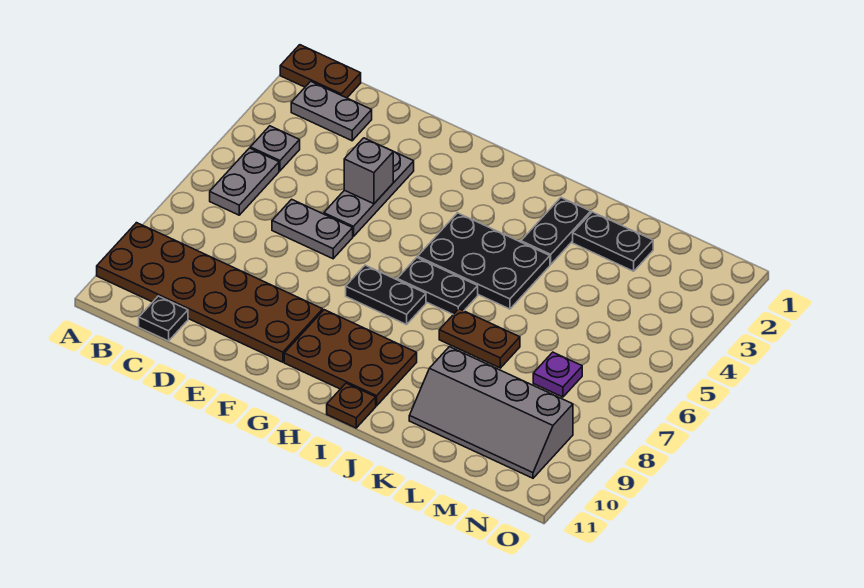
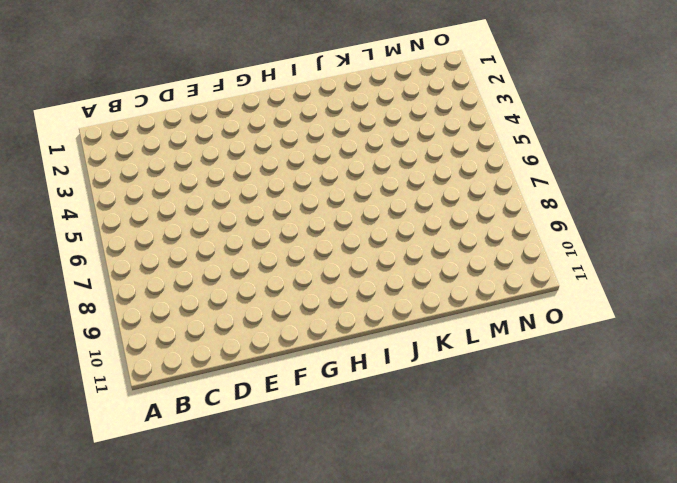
none -> brown 1x2 plate [280,45,361,98]
none -> brown 2x6 plate [97,223,323,362]
none -> grey 1x2 plate [291,81,372,141]

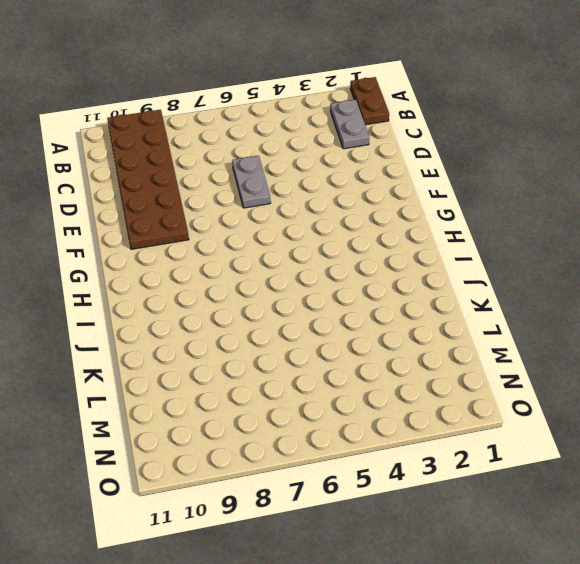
none -> grey 1x1 plate [250,126,300,171]
none -> grey 1x2 plate [210,148,279,215]
none -> black 1x1 plate [139,296,188,341]

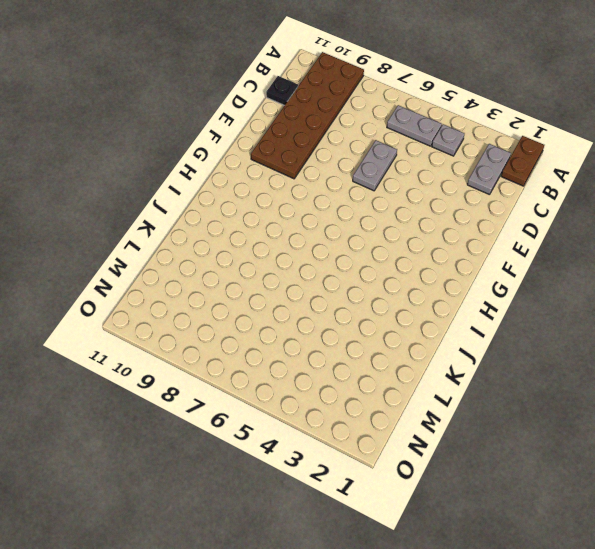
none -> grey 1x3 plate [324,152,414,236]
none -> black 1x2 plate [346,265,426,325]
none -> brown 2x3 plate [284,310,417,406]

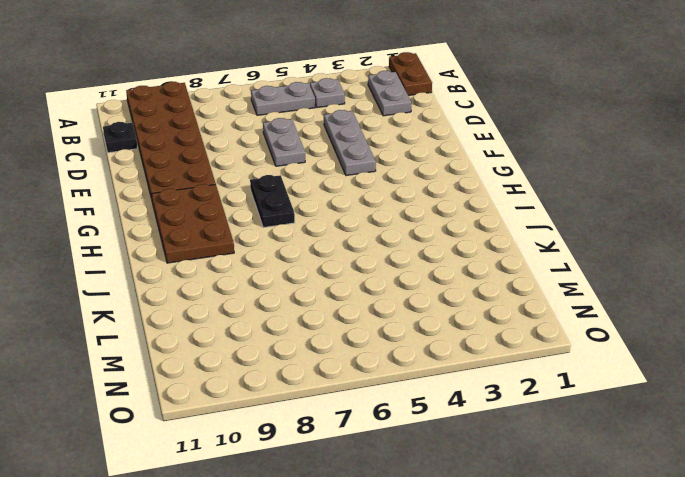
grey 1x3 plate [324,110,376,176] -> grey 1x3 plate turned to [324,152,414,236]
none -> black 2x3 plate [418,213,550,309]
none -> black 1x2 plate [397,258,478,314]
none -> brown 1x1 plate [327,383,376,428]

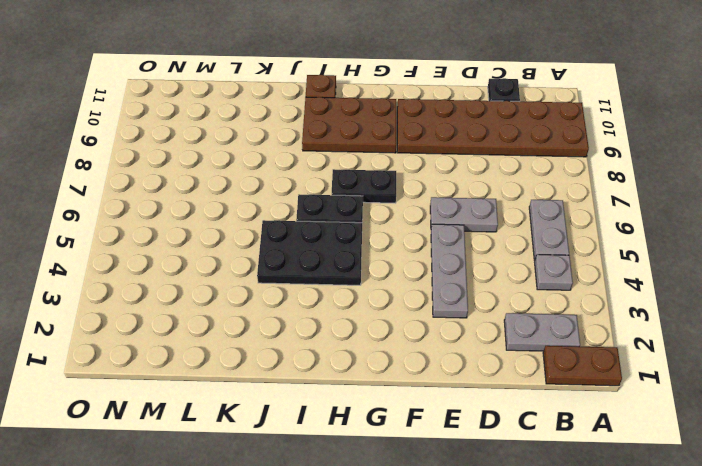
none -> black 1x2 plate [521,198,591,264]
none -> brown 1x2 plate [439,309,520,368]
none -> black 1x2 plate [573,212,653,271]

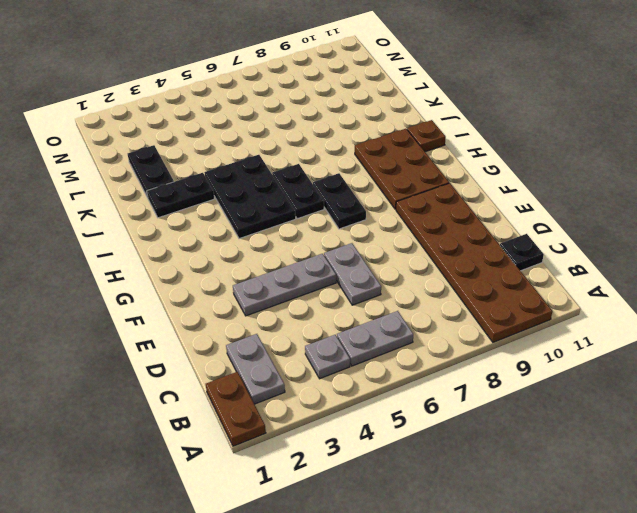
none -> brown 1x2 plate [439,309,520,368]
none -> grey 2x4 slope [409,347,573,478]
none -> purple 1x1 plate [533,352,582,397]

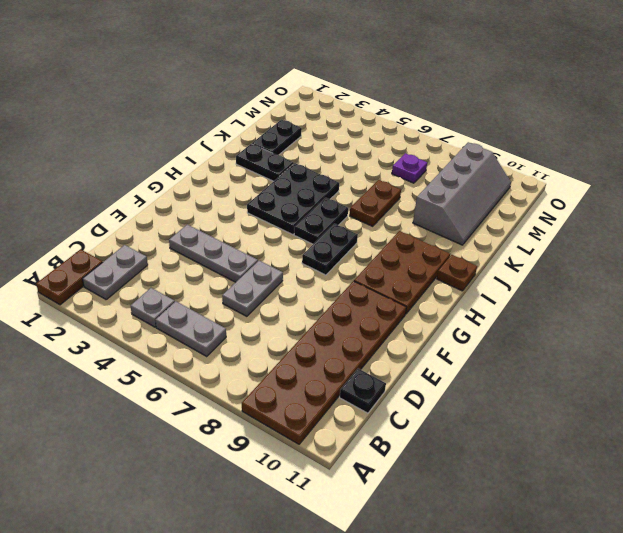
none -> grey 1x1 brick [344,138,393,204]

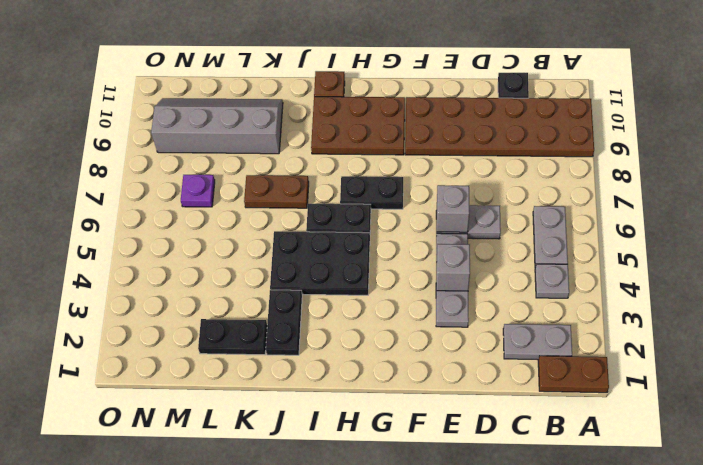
grey 1x1 brick [437,185,469,232] -> none

